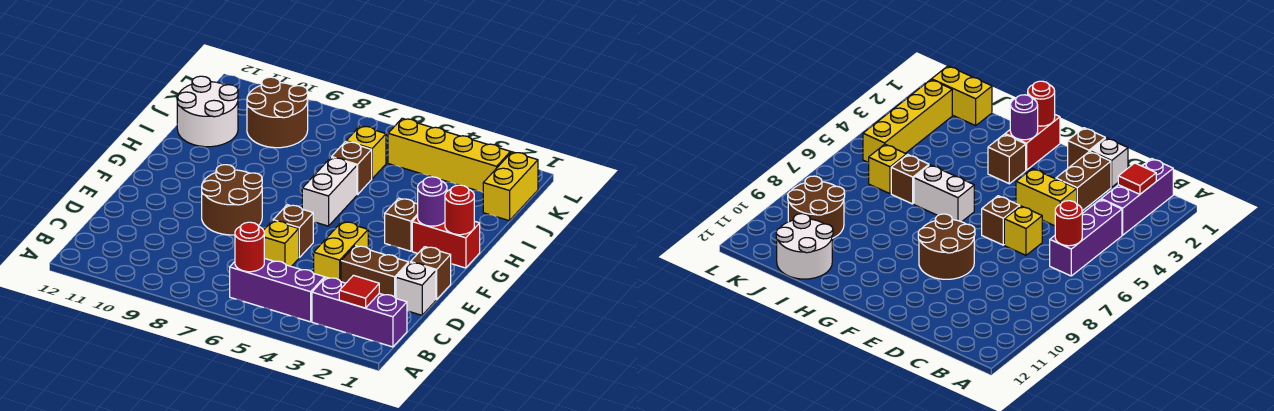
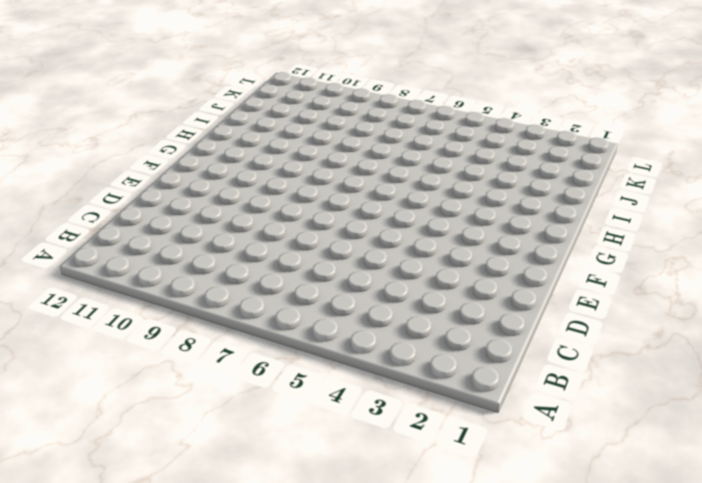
none -> purple 1x3 brick [312,277,407,347]
none -> purple 1x3 brick [230,258,325,322]
none -> white 1x1 brick [396,262,436,315]

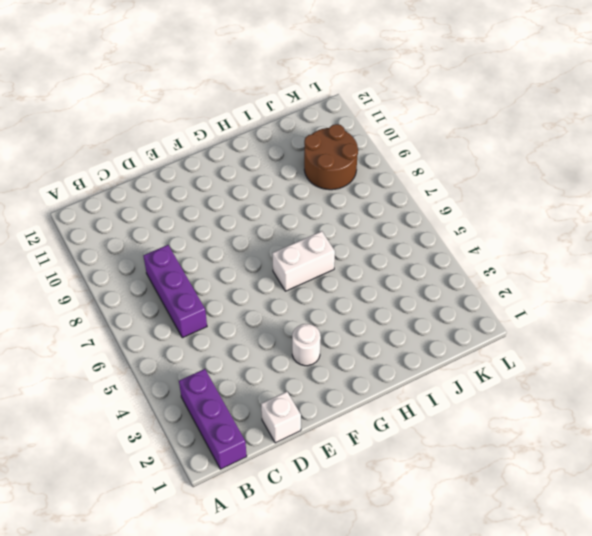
purple 1x3 brick [144,245,207,338] -> purple 1x3 brick moved to [230,258,325,322]
white 1x1 round brick [292,324,321,366] -> none
none -> brown 1x2 brick [341,246,409,298]
none -> yellow 1x2 brick [314,221,368,282]
none -> yellow 1x1 brick [264,221,299,266]

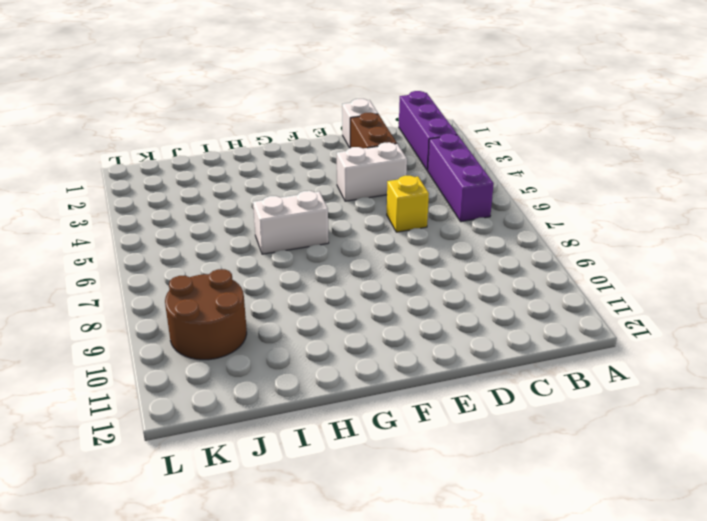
white 1x2 brick [337,142,407,201] -> yellow 1x2 brick [314,221,368,282]
none -> brown 1x1 brick [411,247,451,300]
none -> brown 1x1 brick [273,205,313,257]
none -> brown 2x2 round brick [202,165,262,235]

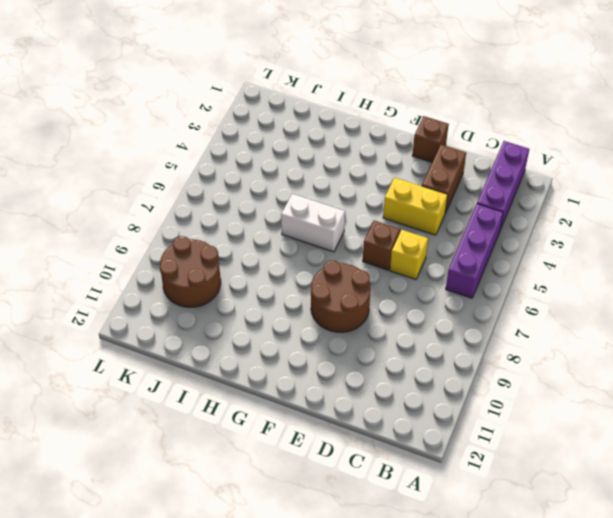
none -> white 1x1 brick [396,262,436,315]
none -> red 1x2 brick [412,216,480,268]
none -> brown 1x1 brick [385,198,418,251]

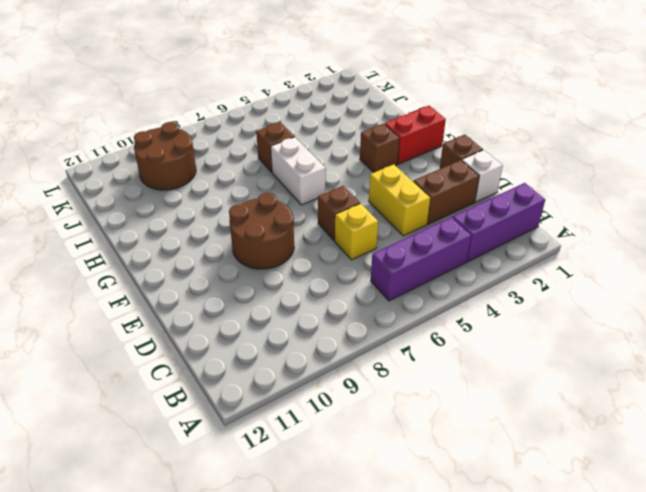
none -> white 2x2 round brick [177,76,238,147]
none -> yellow 1x2 brick [483,152,538,221]
none -> yellow 1x1 brick [346,126,386,179]

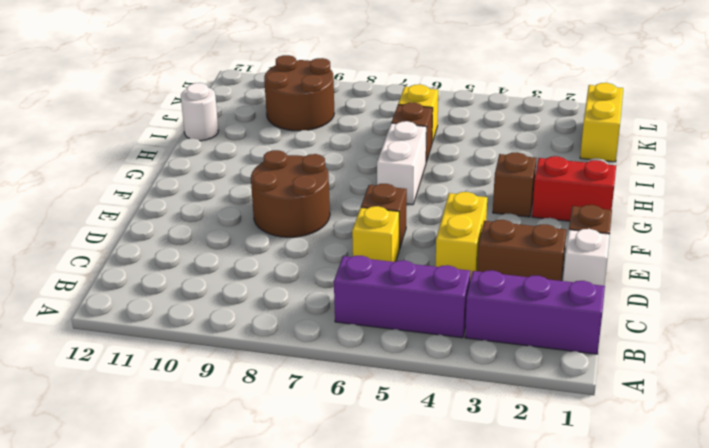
white 1x1 round brick [181,83,218,141] -> white 2x2 round brick [177,76,238,147]
none -> yellow 1x4 brick [388,118,511,192]
none -> red 1x1 tile [339,275,379,308]
none -> red 1x1 round brick [235,222,264,272]

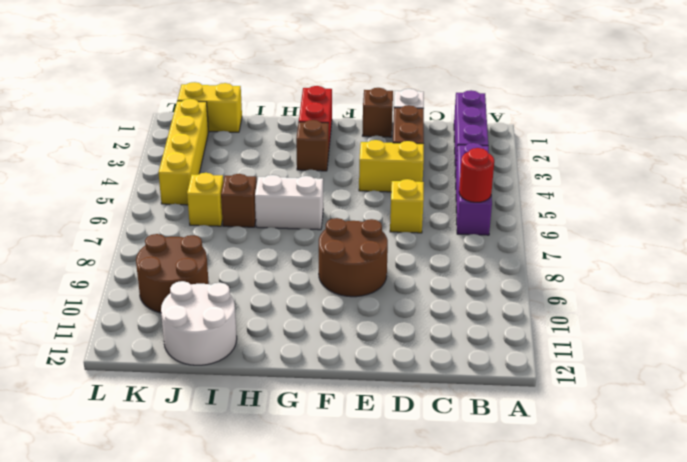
none -> brown 1x1 brick [273,205,313,257]
none -> red 1x1 tile [339,275,379,308]
none -> red 1x1 round brick [445,185,474,235]

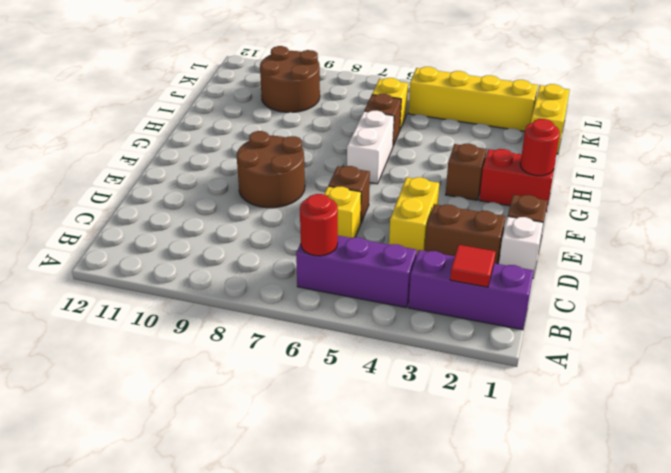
none -> white 2x2 round brick [177,76,238,147]
none -> purple 1x1 round brick [418,177,447,226]

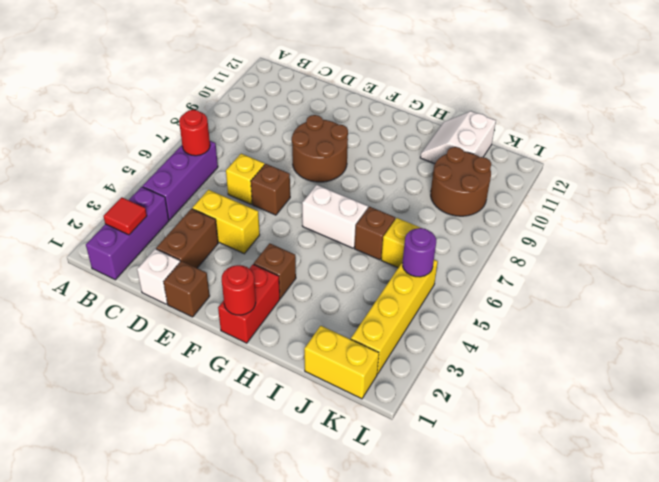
white 2x2 slope [420,111,496,164] -> white 2x2 round brick [177,76,238,147]
purple 1x1 round brick [403,228,436,277] -> purple 1x1 round brick moved to [418,177,447,226]

